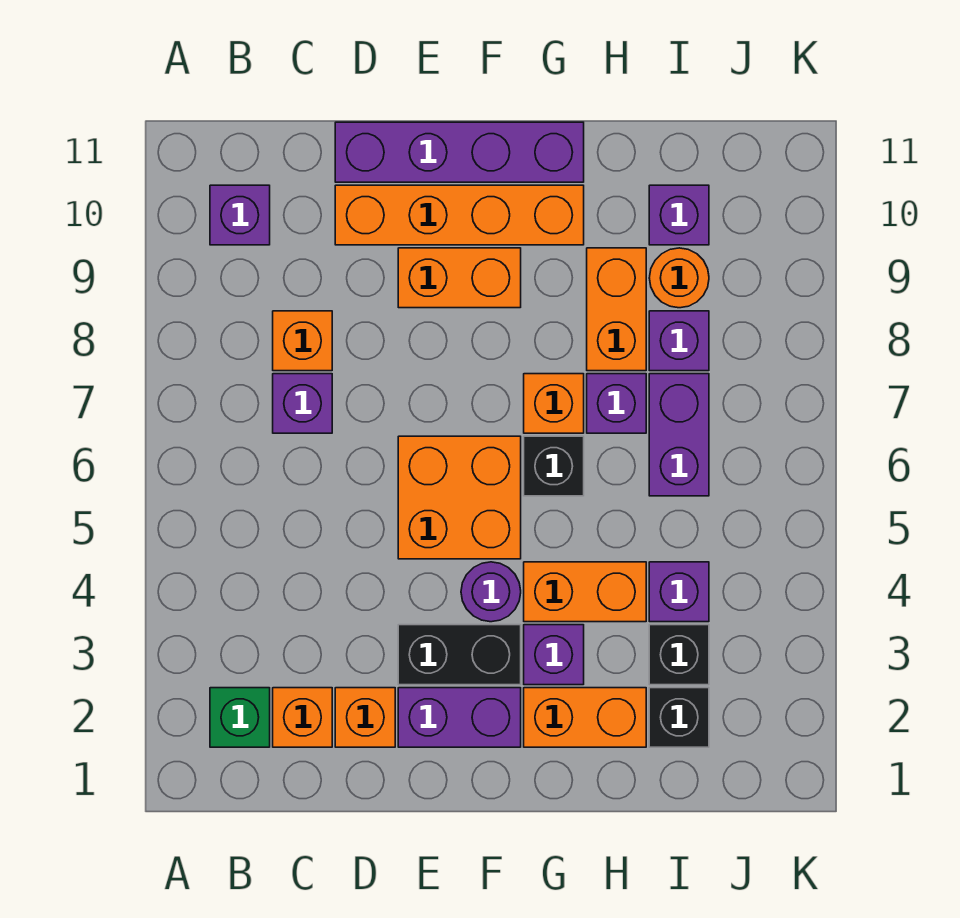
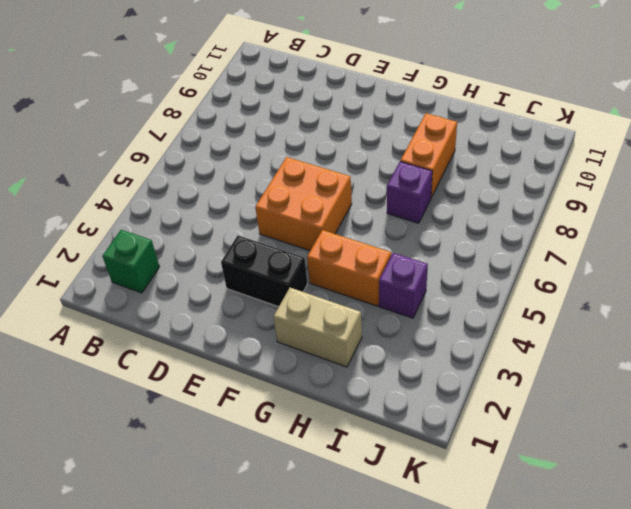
tan 1x2 brick [274,288,362,367] -> orange 1x2 brick [524,688,646,747]
none -> purple 1x1 brick [210,185,270,245]
none -> orange 1x1 brick [273,688,332,747]
none -> purple 1x1 brick [273,374,332,433]

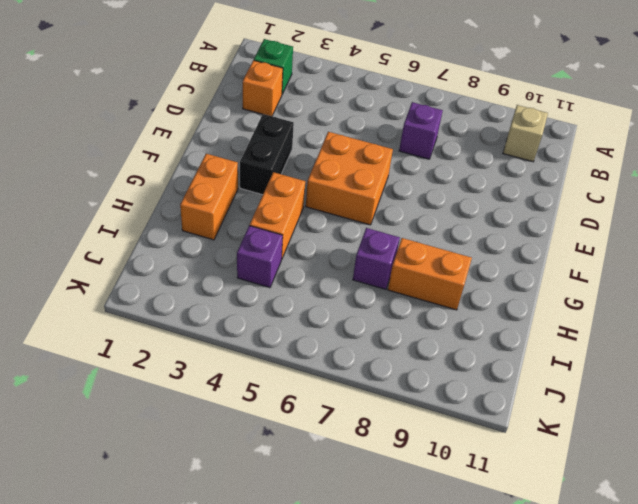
tan 1x1 brick [503,105,548,162] -> purple 1x1 brick [210,185,270,245]
none -> orange 1x1 brick [273,311,332,371]
none -> orange 1x1 brick [335,688,395,747]
none -> orange 1x4 brick [335,185,584,245]

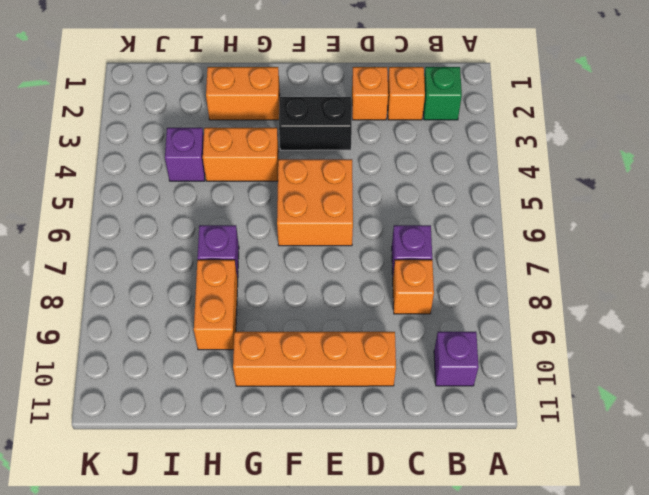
none -> purple 1x4 brick [335,122,584,182]
none -> purple 1x2 brick [398,688,521,747]
none -> orange 1x2 brick [398,248,521,308]

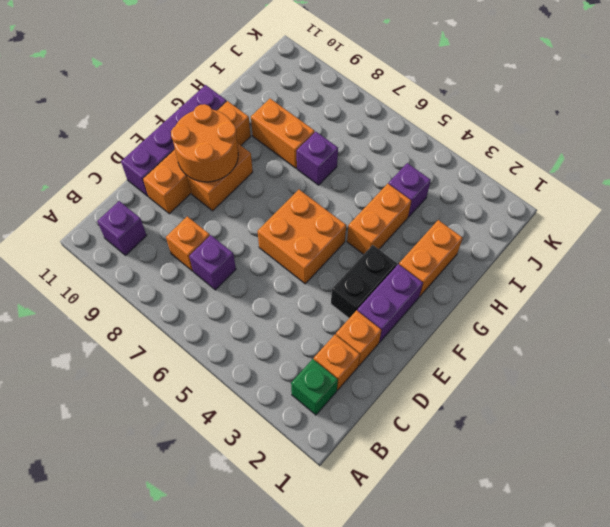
orange 2x2 round brick [171,104,238,182] -> none
none -> purple 1x1 round brick [461,562,521,622]
none -> purple 1x1 brick [524,625,584,685]
none -> black 1x1 brick [524,436,584,496]

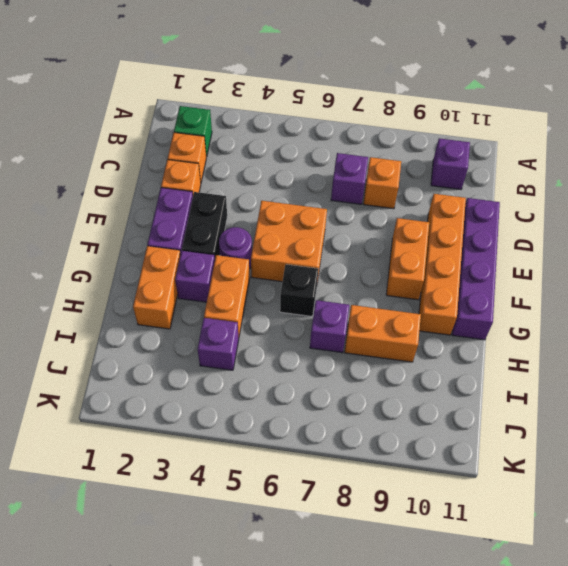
none -> orange 1x1 brick [524,374,584,433]
none -> black 1x1 brick [649,688,709,747]
none -> black 1x1 brick [649,625,709,685]

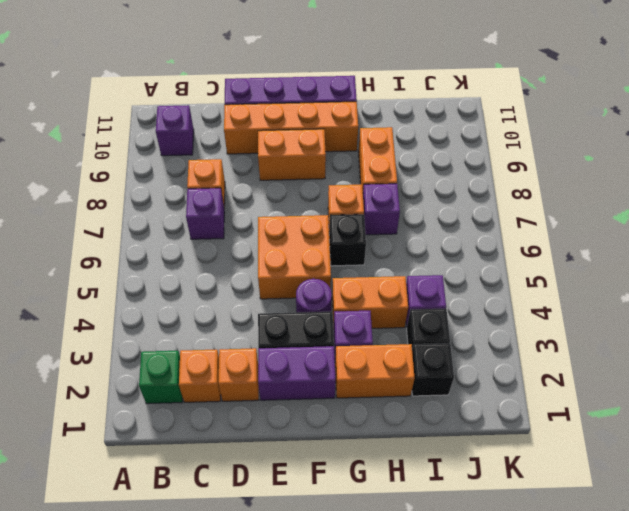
none -> purple 1x2 brick [649,374,709,496]
none -> purple 1x1 brick [649,311,709,371]
none -> orange 1x1 round brick [649,248,709,308]

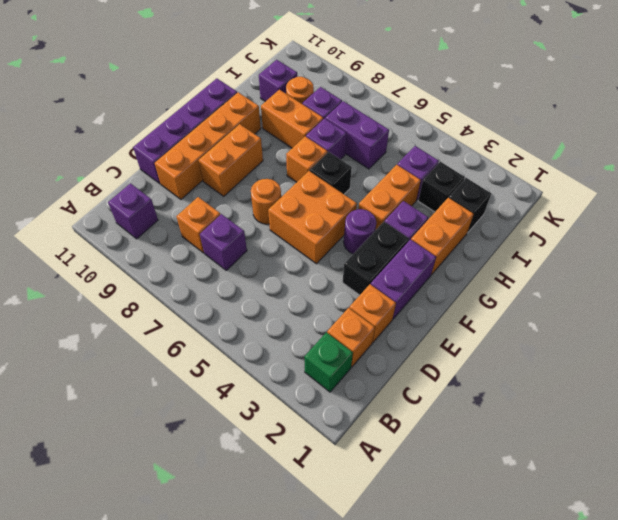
orange 1x1 round brick [251,179,281,224] -> none

